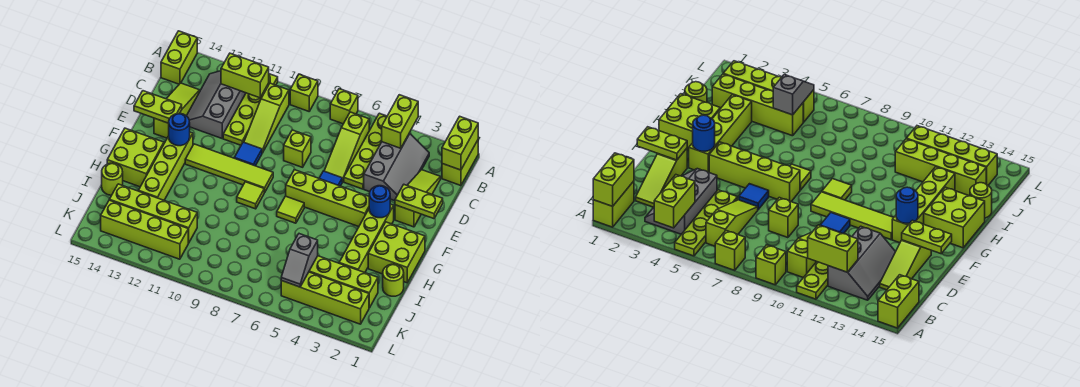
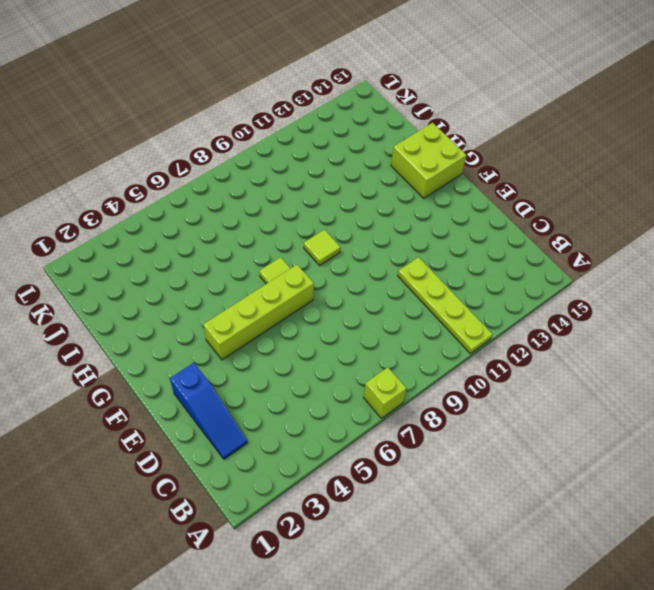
blue 1x3 slope [170,363,248,459] -> lime 1x3 slope [395,170,441,227]
none -> lime 1x2 brick [442,140,478,186]
none -> lime 1x4 plate [344,113,387,189]
none -> lime 1x1 brick [290,74,318,111]
none -> lime 1x2 brick [161,31,197,84]

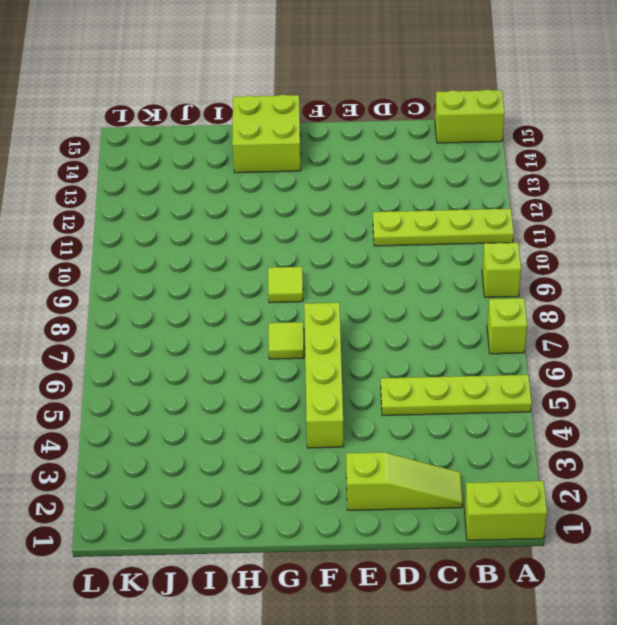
none -> grey 2x3 slope [364,133,429,201]
none -> lime 1x3 slope [324,112,369,182]
none -> lime 1x3 slope [244,83,289,153]
none -> grey 2x3 slope [187,71,246,138]

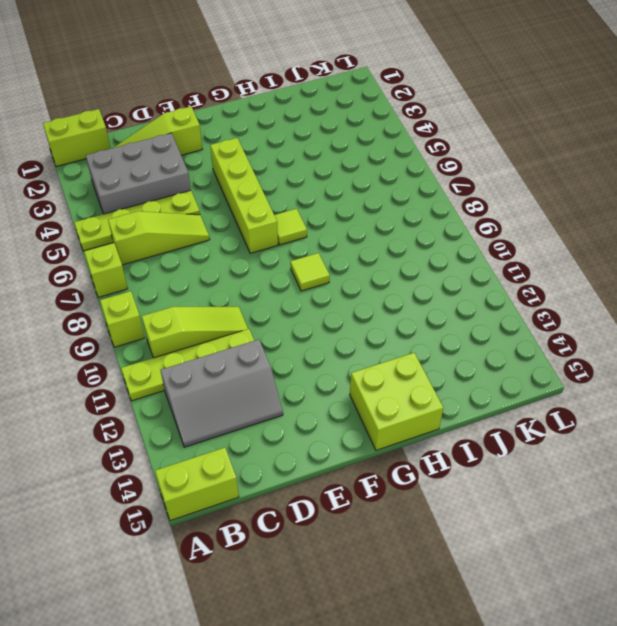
grey 2x3 brick [86,133,191,214] -> grey 2x3 slope [364,133,429,201]
none -> lime 1x3 slope [154,83,200,138]
none -> lime 1x1 brick [284,130,311,167]
none -> blue 1x1 tile [319,171,342,186]
none -> blue 1x1 tile [235,142,262,166]

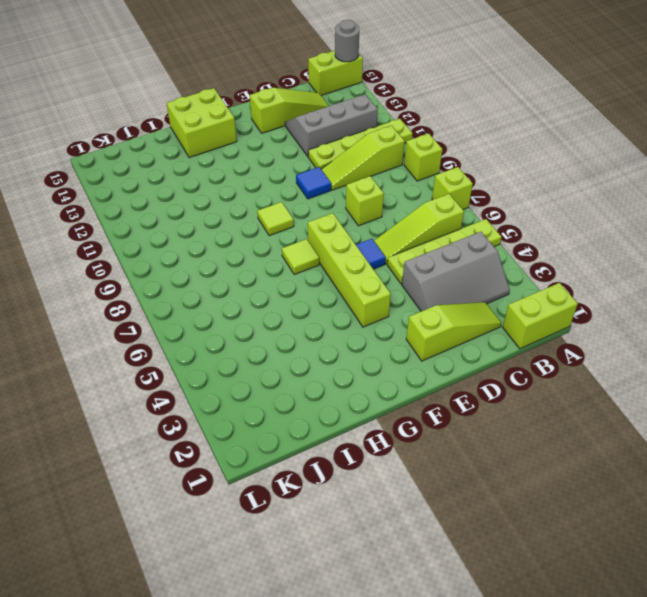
grey 1x1 round brick [335,20,359,62] -> none
none -> lime 1x4 brick [339,204,394,273]
none -> lime 1x4 tile [185,144,273,192]
none -> lime 1x4 brick [138,132,193,200]
none -> lime 2x2 brick [368,222,425,283]

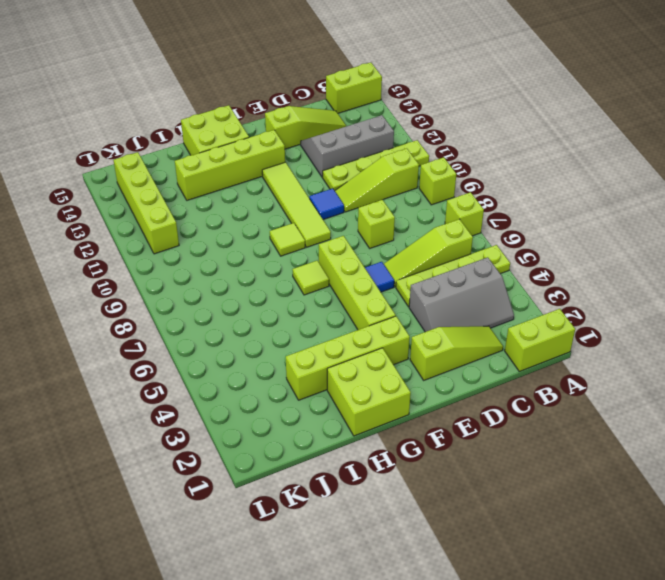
none -> lime 1x1 round brick [383,264,404,296]
none -> lime 1x1 round brick [102,163,123,195]
none -> lime 1x4 brick [309,256,378,308]
none -> lime 1x4 brick [109,184,197,243]

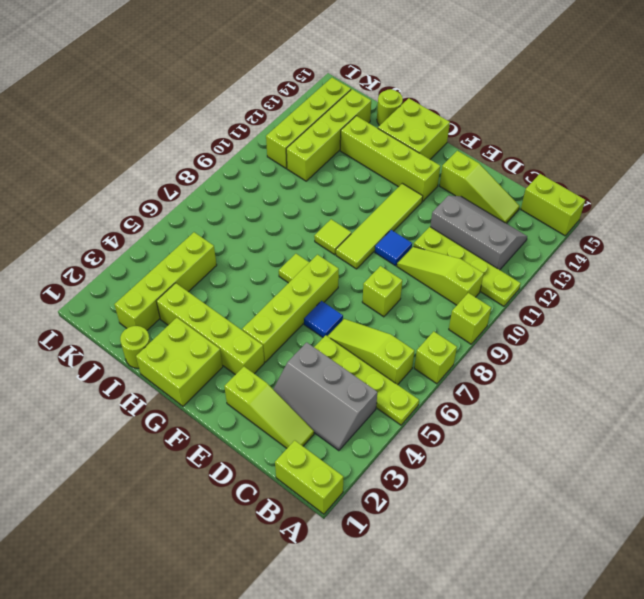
none -> lime 1x4 brick [281,272,369,324]
none -> lime 1x2 brick [442,116,478,170]
none -> lime 1x2 brick [382,95,418,148]
none -> lime 1x2 brick [221,53,269,98]

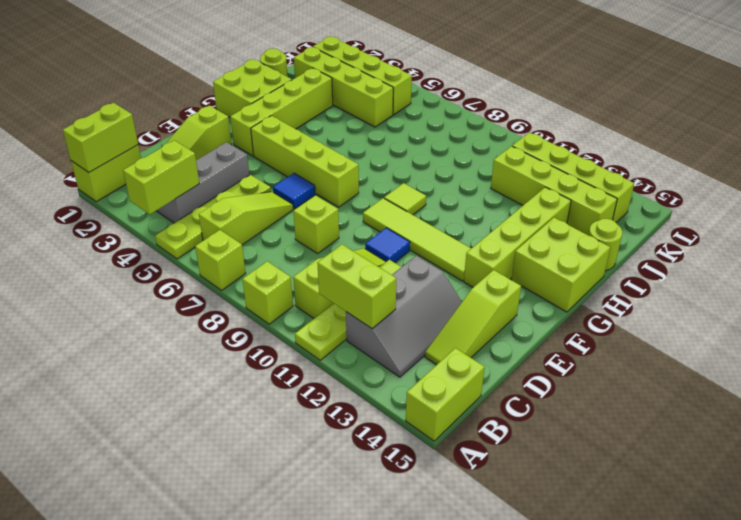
none -> lime 1x1 tile [277,196,304,223]
none -> lime 1x2 plate [395,185,443,219]
none -> lime 1x2 plate [134,91,182,123]
none -> blue 1x1 round brick [369,186,390,218]

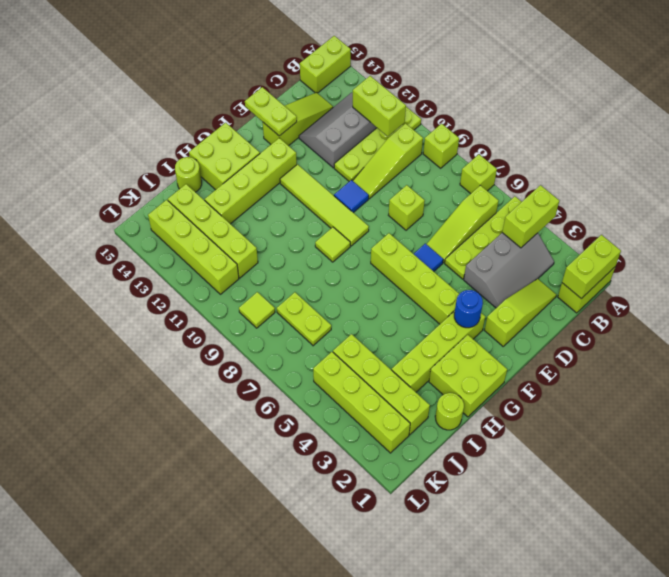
lime 1x2 plate [277,292,331,346] -> lime 1x2 plate moved to [395,185,443,219]
lime 1x1 tile [239,292,275,328] -> lime 1x1 tile moved to [277,196,304,223]
none -> blue 1x1 round brick [169,114,190,146]
none -> grey 1x2 slope [281,234,318,287]

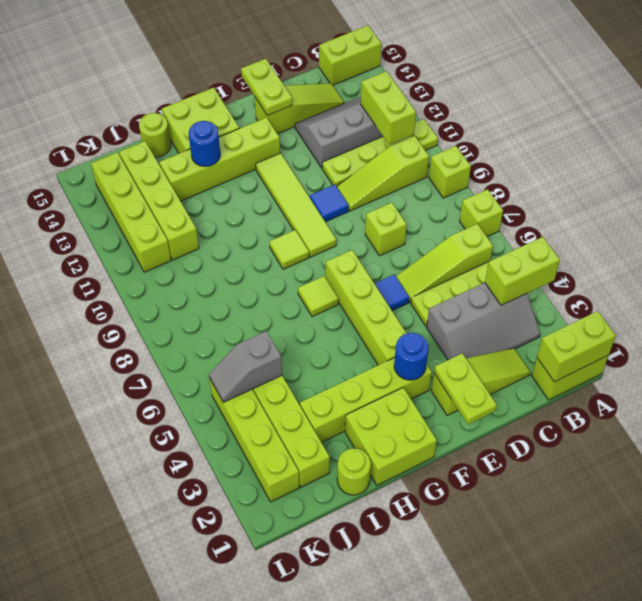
blue 1x1 round brick [189,121,220,166] -> blue 1x1 round brick moved to [169,114,190,146]

